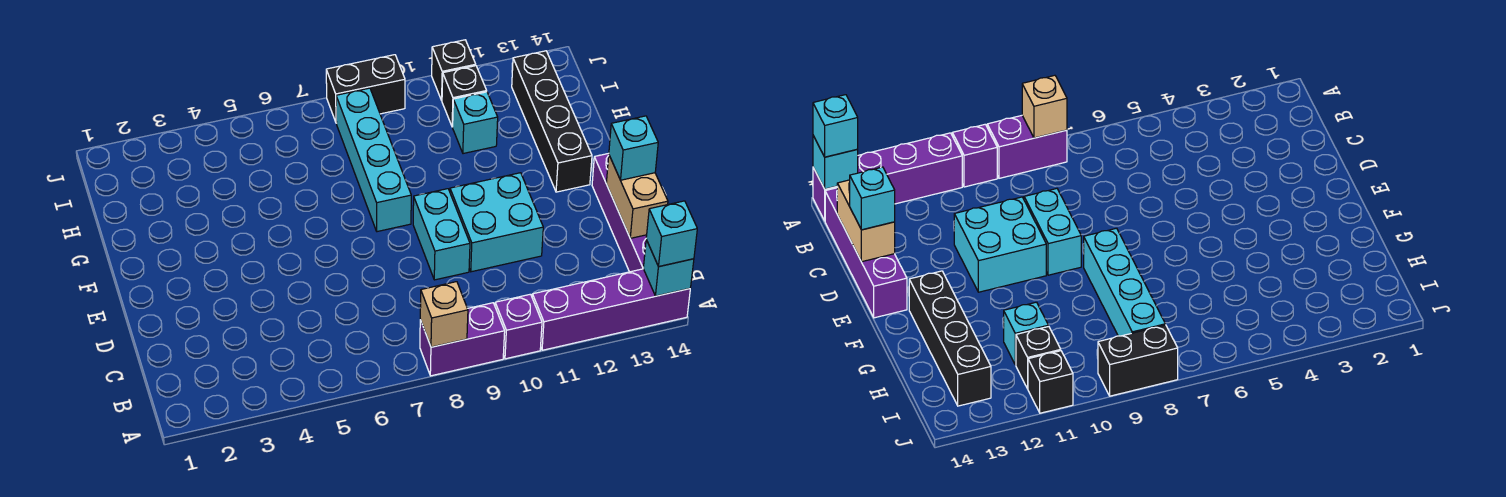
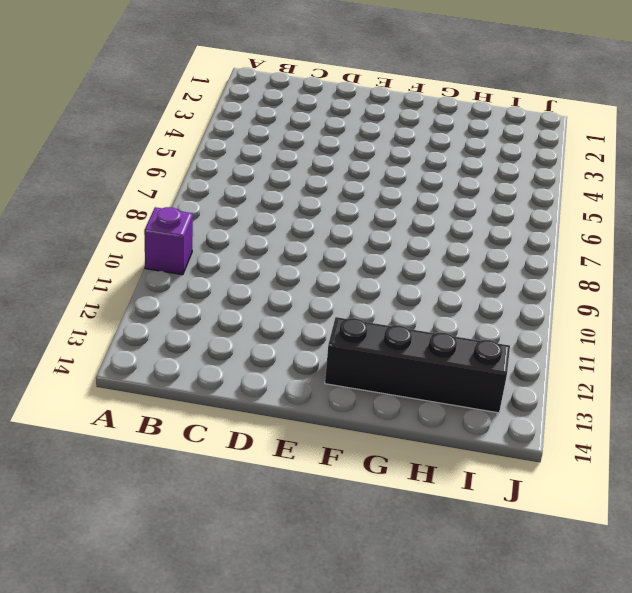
none -> purple 1x2 brick [420,303,505,376]
none -> purple 1x4 brick [532,269,690,350]
none -> purple 1x4 brick [592,153,647,272]

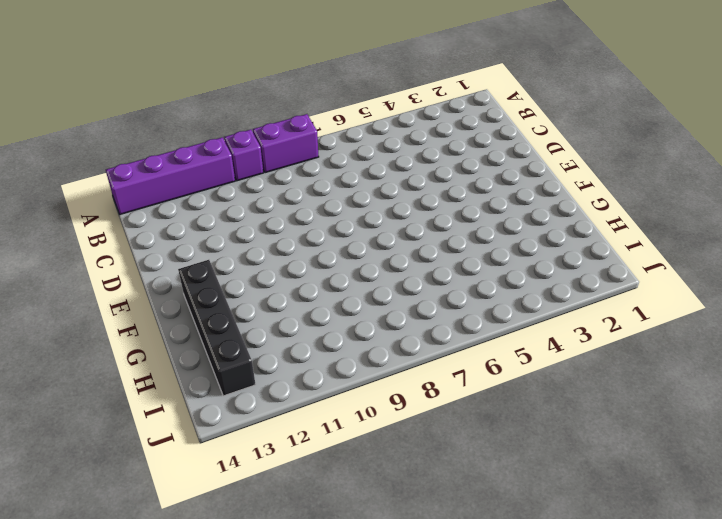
none -> purple 1x4 brick [592,153,647,272]
none -> cyan 1x2 brick [413,189,470,280]
none -> cyan 2x2 brick [450,173,543,272]

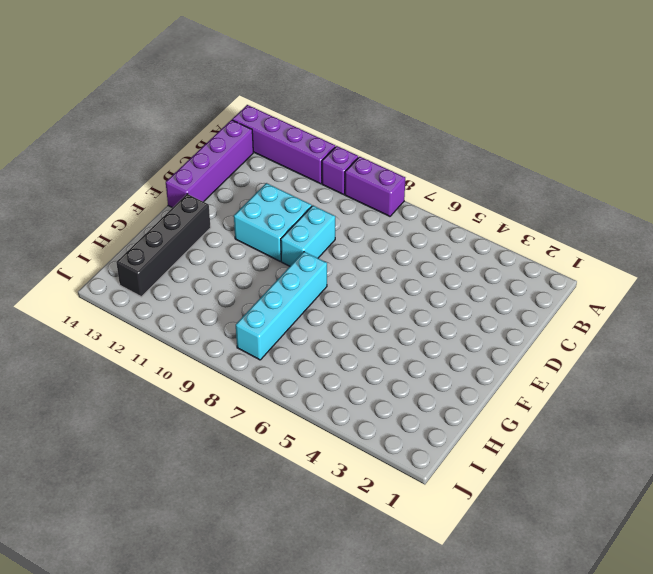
none -> cyan 1x1 brick [453,92,498,154]
none -> black 1x1 brick [442,66,487,127]
none -> black 1x2 brick [326,55,405,123]

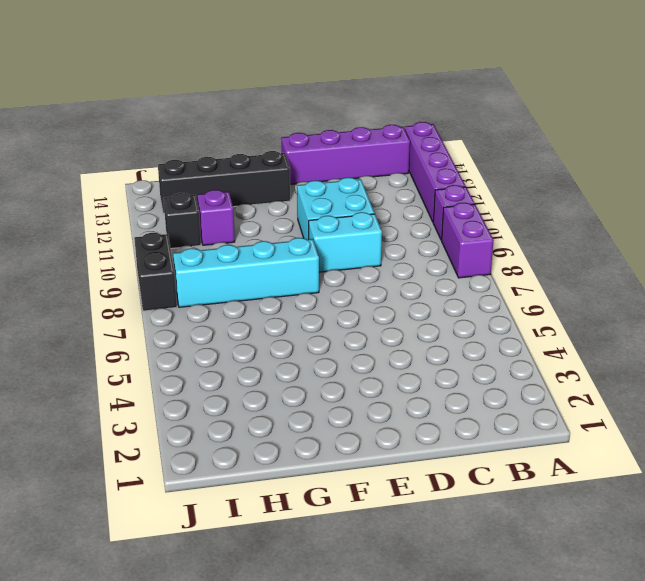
purple 1x1 brick [197,190,235,245] -> cyan 1x1 brick [453,92,498,154]
none -> black 1x1 brick [432,40,476,100]
none -> tan 1x1 brick [420,282,468,347]
none -> cyan 1x1 brick [643,240,694,296]

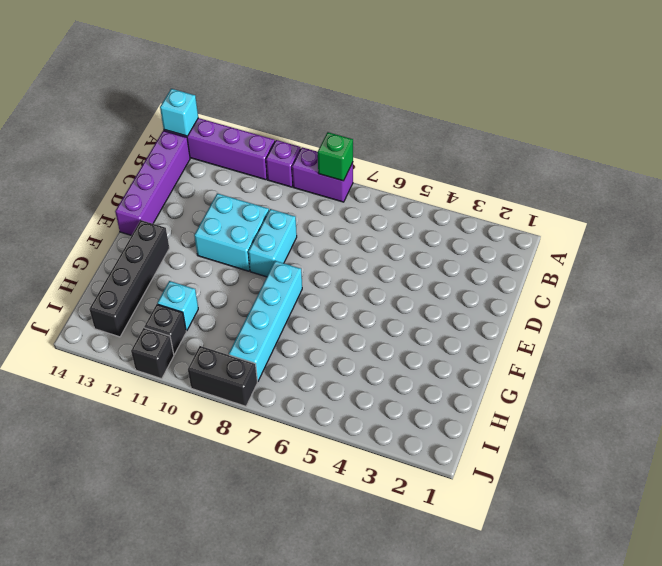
green 1x1 brick [318,132,353,181] -> tan 1x1 brick [420,282,468,347]
none -> tan 1x2 brick [606,156,668,238]
none -> cyan 1x1 brick [646,201,697,267]
none -> cyan 1x1 brick [609,116,658,180]

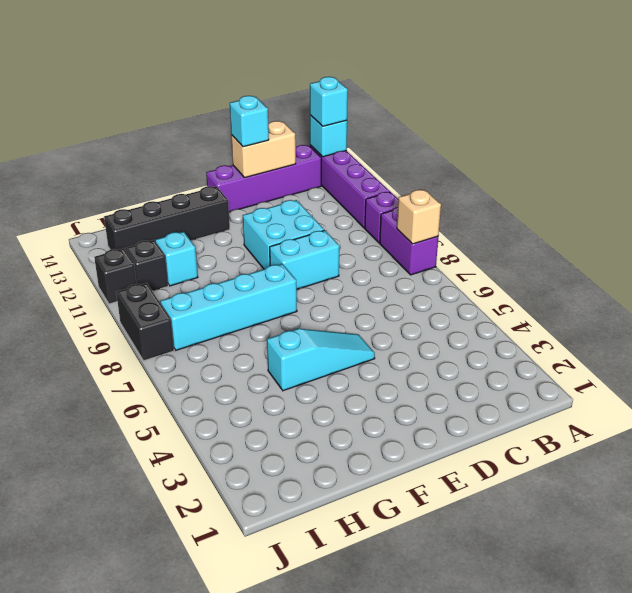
cyan 1x3 slope [267,329,375,391] -> none

